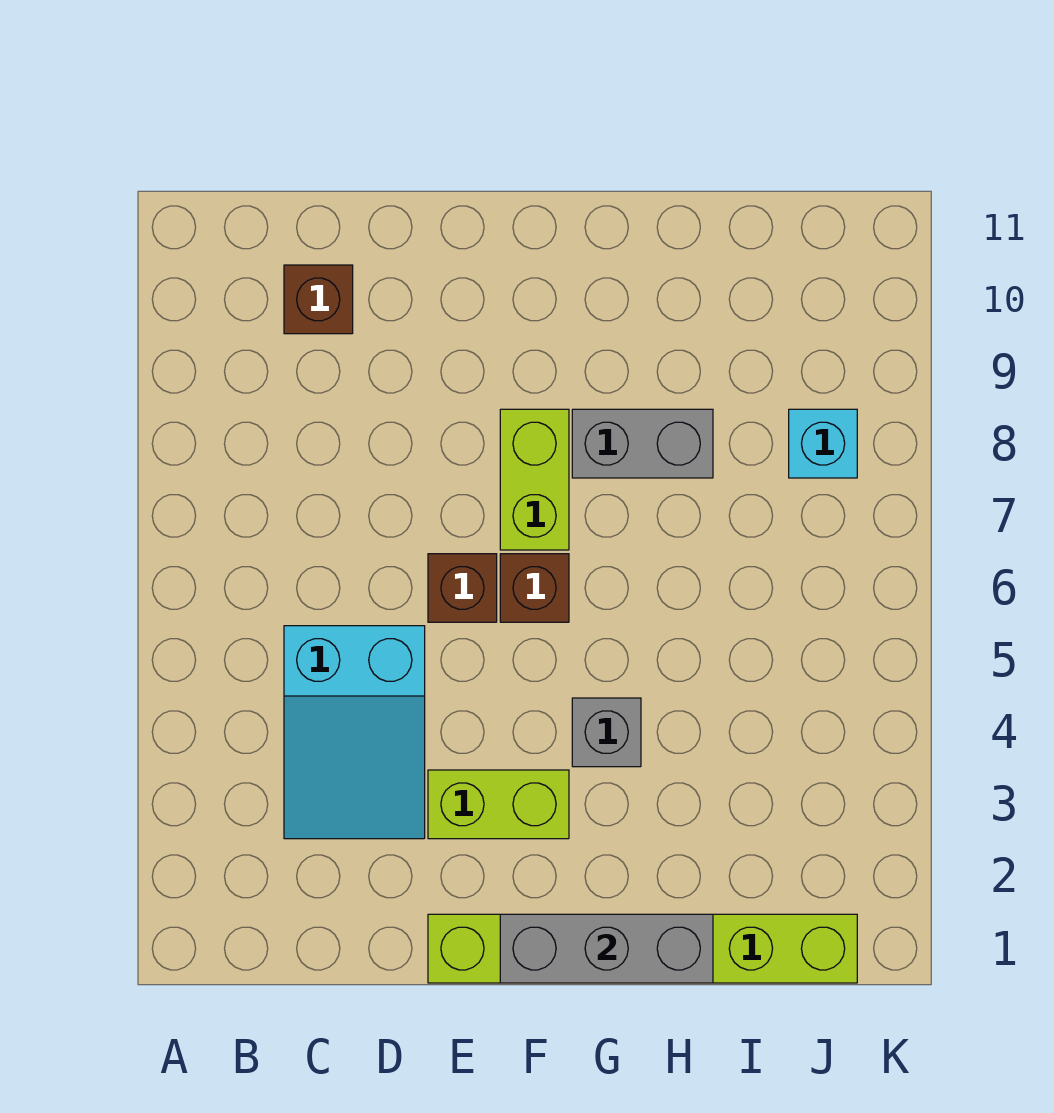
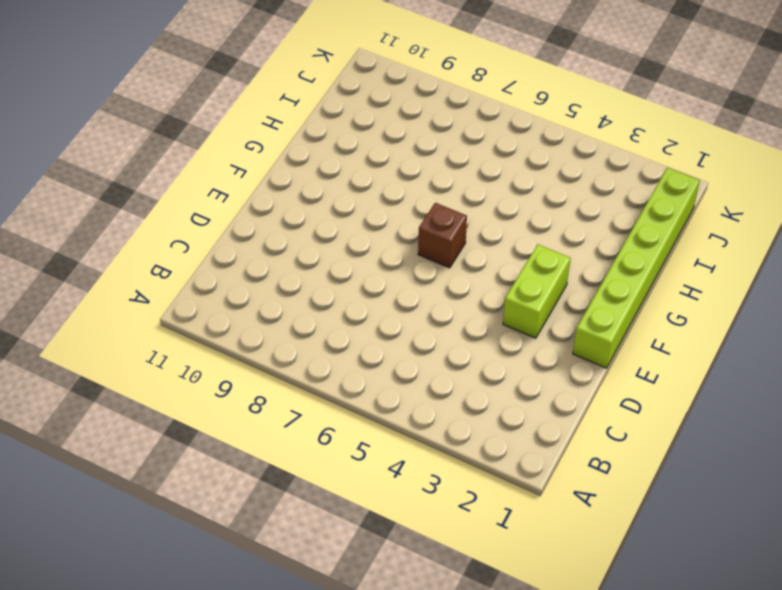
none -> cyan 2x3 slope [284,626,425,839]
none -> brown 1x1 brick [284,265,353,334]

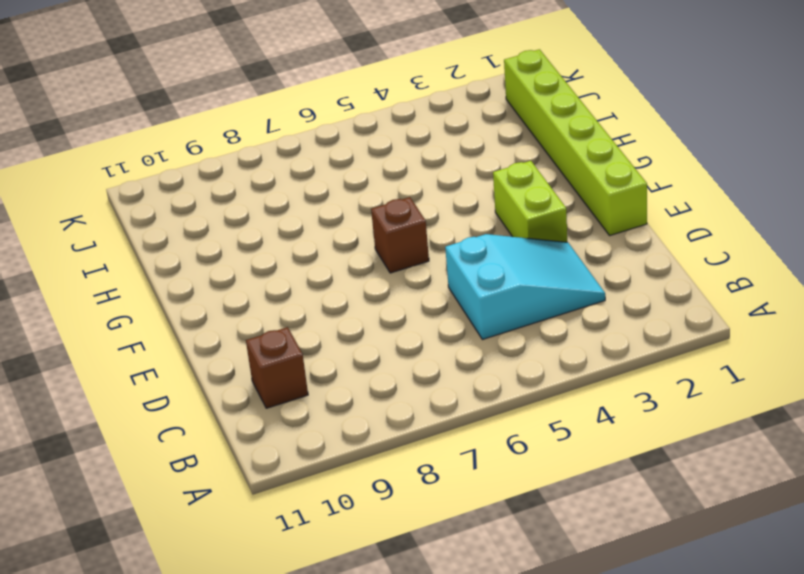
none -> brown 1x1 brick [428,554,497,622]
none -> lime 1x2 brick [500,409,569,550]

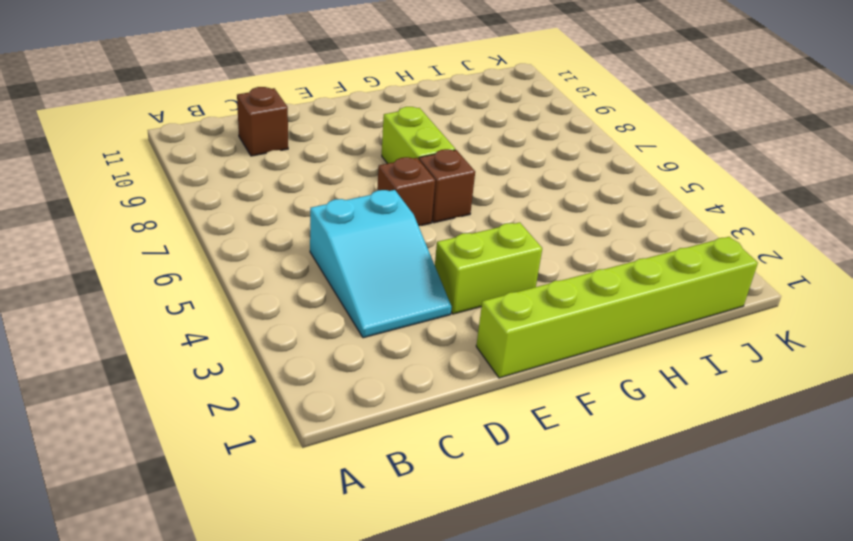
none -> grey 1x1 brick [572,698,641,767]
none -> grey 1x2 brick [572,409,713,478]

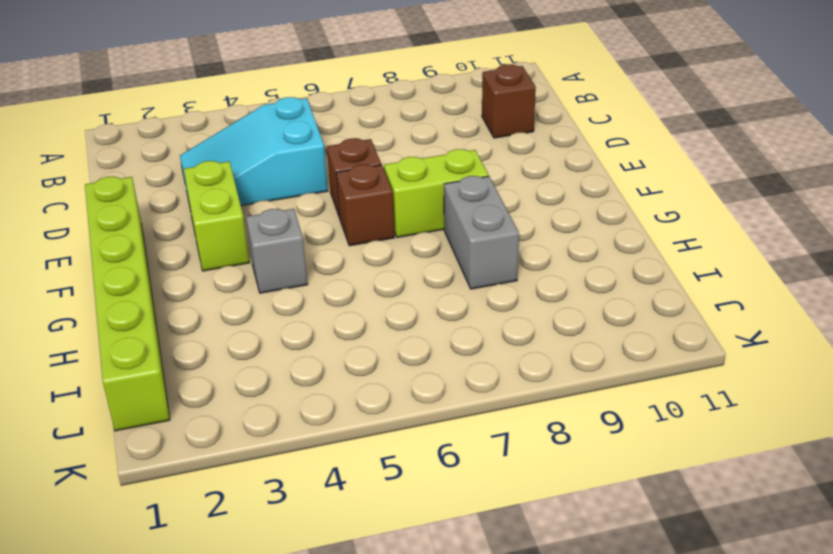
none -> cyan 1x1 brick [789,409,857,478]
none -> grey 1x3 brick [500,914,713,983]

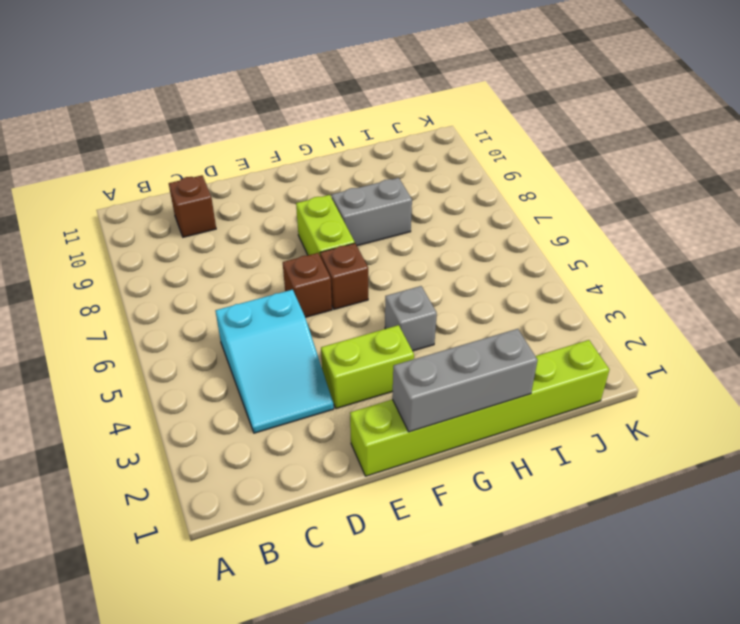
none -> cyan 1x1 brick [789,409,857,478]

